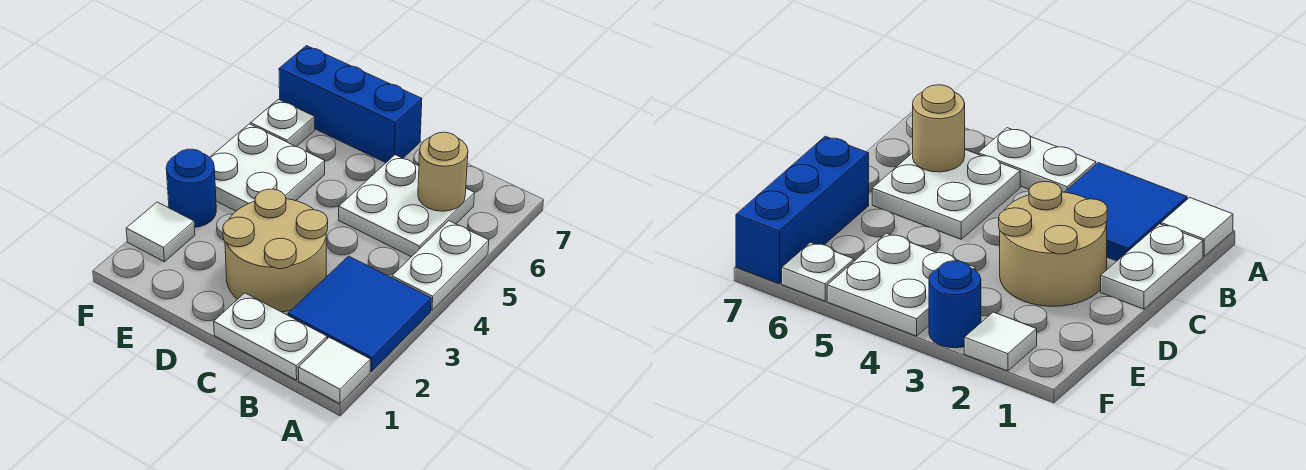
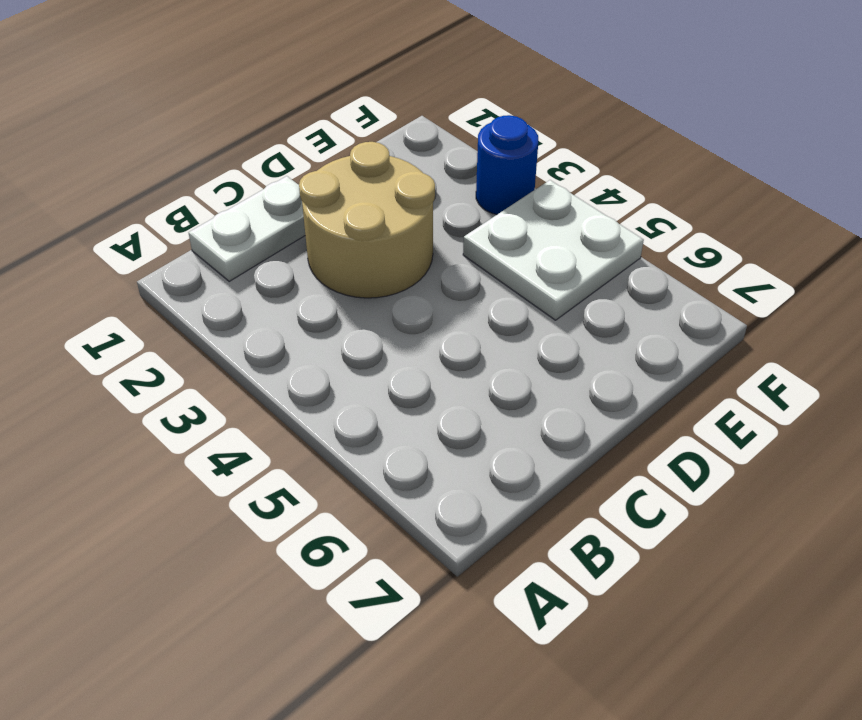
none -> white 1x1 tile [298,337,370,404]
none -> blue 2x2 tile [288,256,431,372]
none -> white 1x2 plate [392,221,489,311]

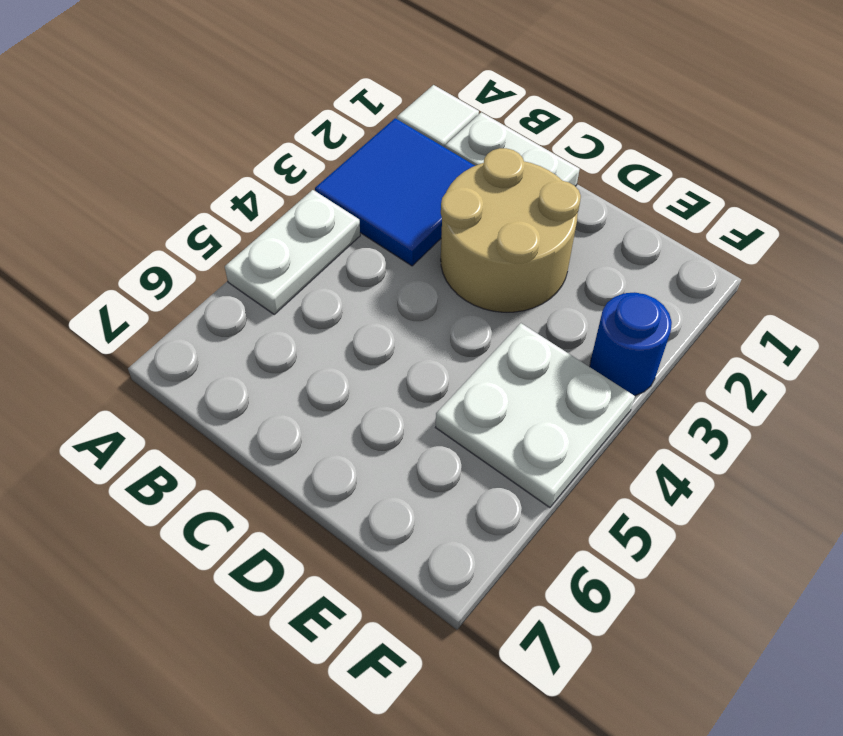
none -> white 2x2 plate [339,155,475,257]
none -> blue 1x3 brick [279,46,422,163]
none -> white 1x1 tile [126,202,195,262]

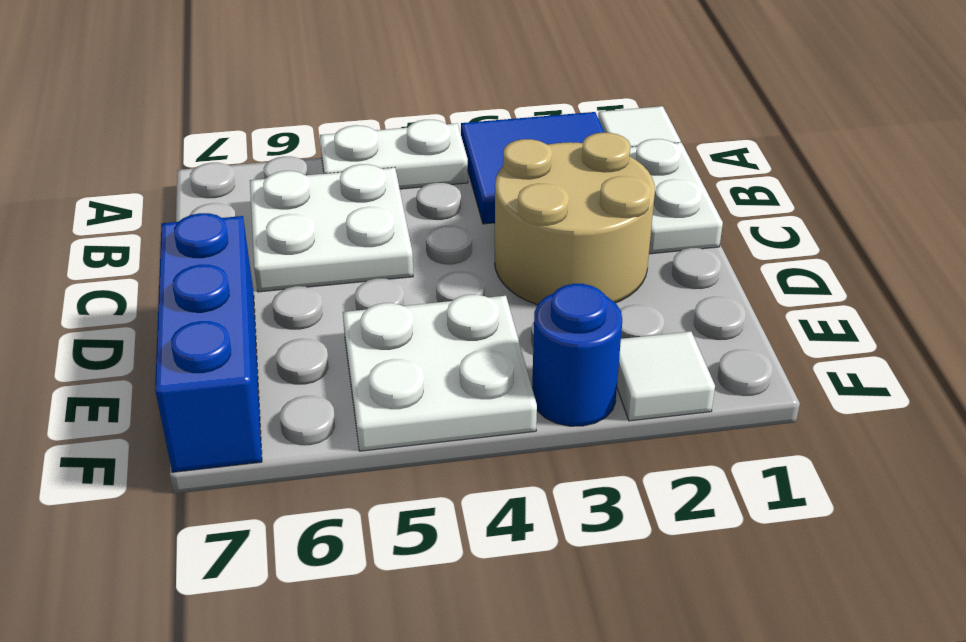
none -> white 1x1 plate [251,99,315,147]
none -> tan 1x1 round brick [418,132,468,211]

